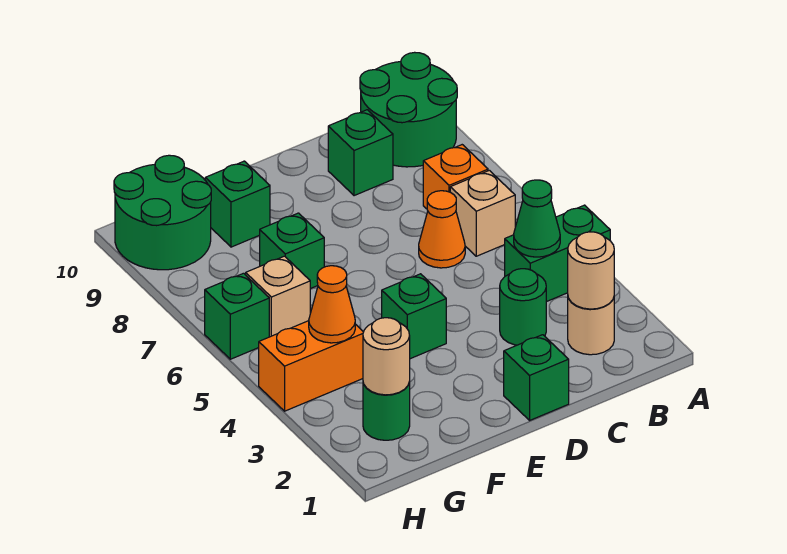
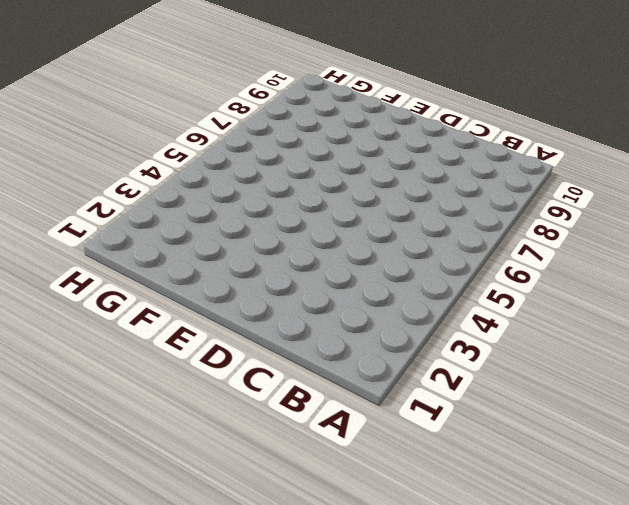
none -> green 1x2 brick [505,205,610,302]
none -> green 2x2 round brick [360,52,457,167]
none -> tan 1x1 round brick [568,298,614,355]

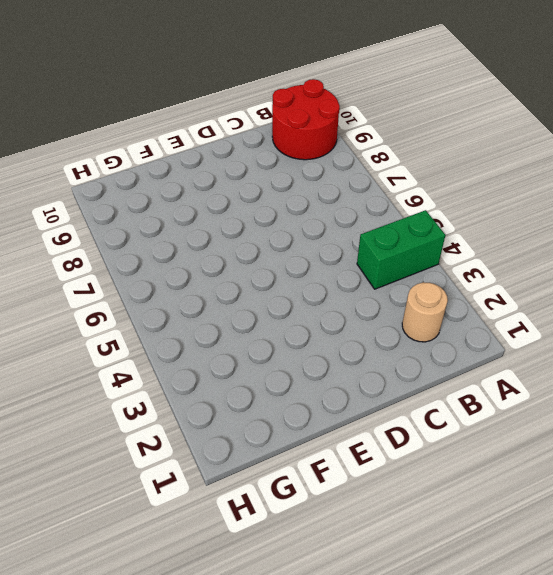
red 2x2 round brick [272,79,340,160] -> green 2x2 round brick [360,52,457,167]
none -> tan 1x1 brick [450,170,515,256]
none -> orange 1x1 brick [423,145,488,209]
none -> green 1x1 round brick [500,269,546,345]

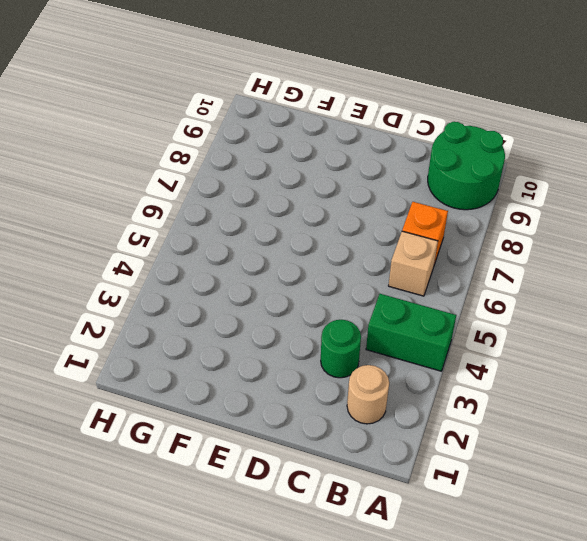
none -> orange 1x1 cone [419,191,465,268]
none -> green 1x1 brick [328,110,393,196]
none -> green 1x1 brick [504,335,569,420]

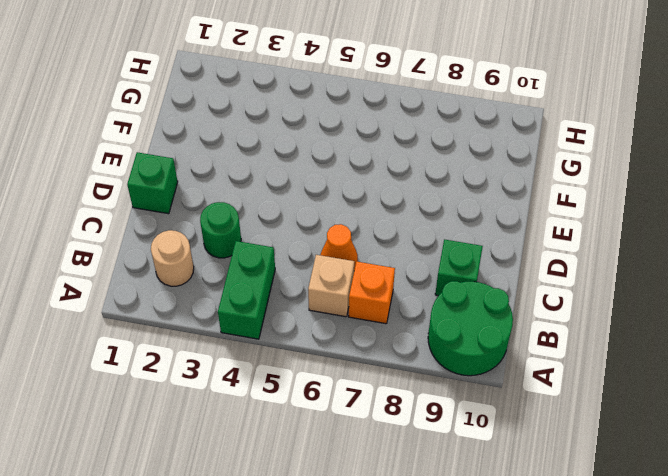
none -> green 1x1 brick [382,274,446,359]
none -> green 1x1 brick [260,213,324,289]
none -> green 1x1 brick [205,161,270,247]

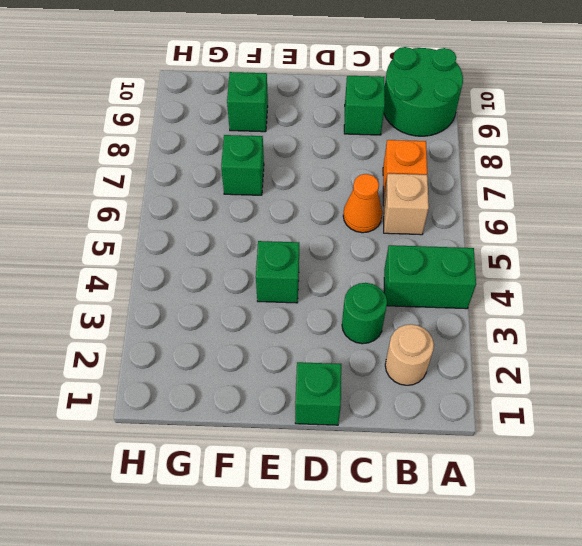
none -> green 1x1 round brick [363,382,410,440]
none -> orange 1x2 brick [259,321,363,411]
none -> tan 1x1 brick [246,256,311,337]

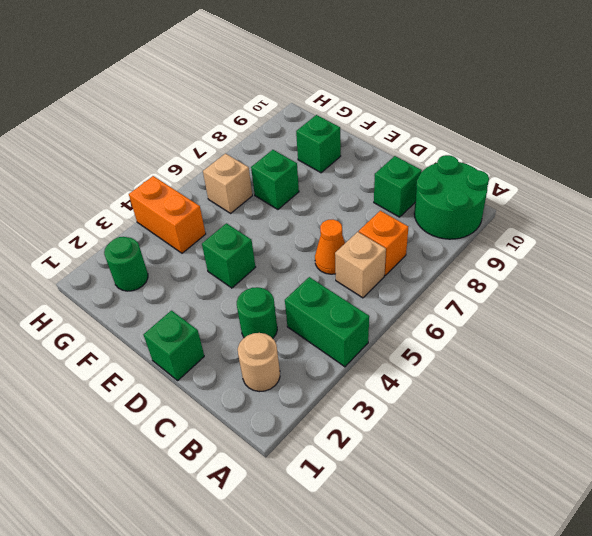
none -> green 2x2 round brick [114,155,211,270]
none -> green 1x1 brick [205,273,269,359]
none -> tan 1x1 round brick [568,232,614,309]

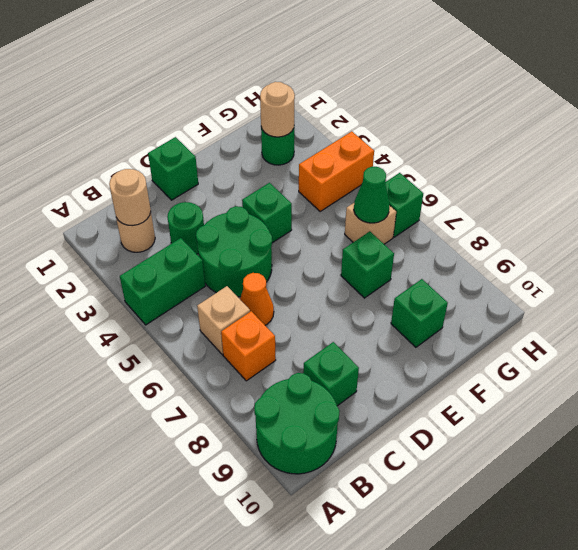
green 2x2 round brick [196,206,272,297] -> green 2x2 round brick moved to [114,155,211,270]
green 1x1 cone [354,166,390,223] -> green 1x1 cone moved to [514,180,560,257]
none -> orange 1x1 cone [309,266,355,343]

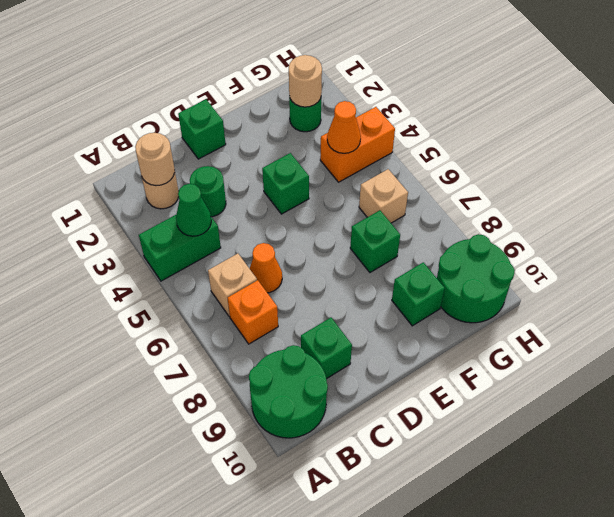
none -> green 1x1 brick [205,273,269,359]

